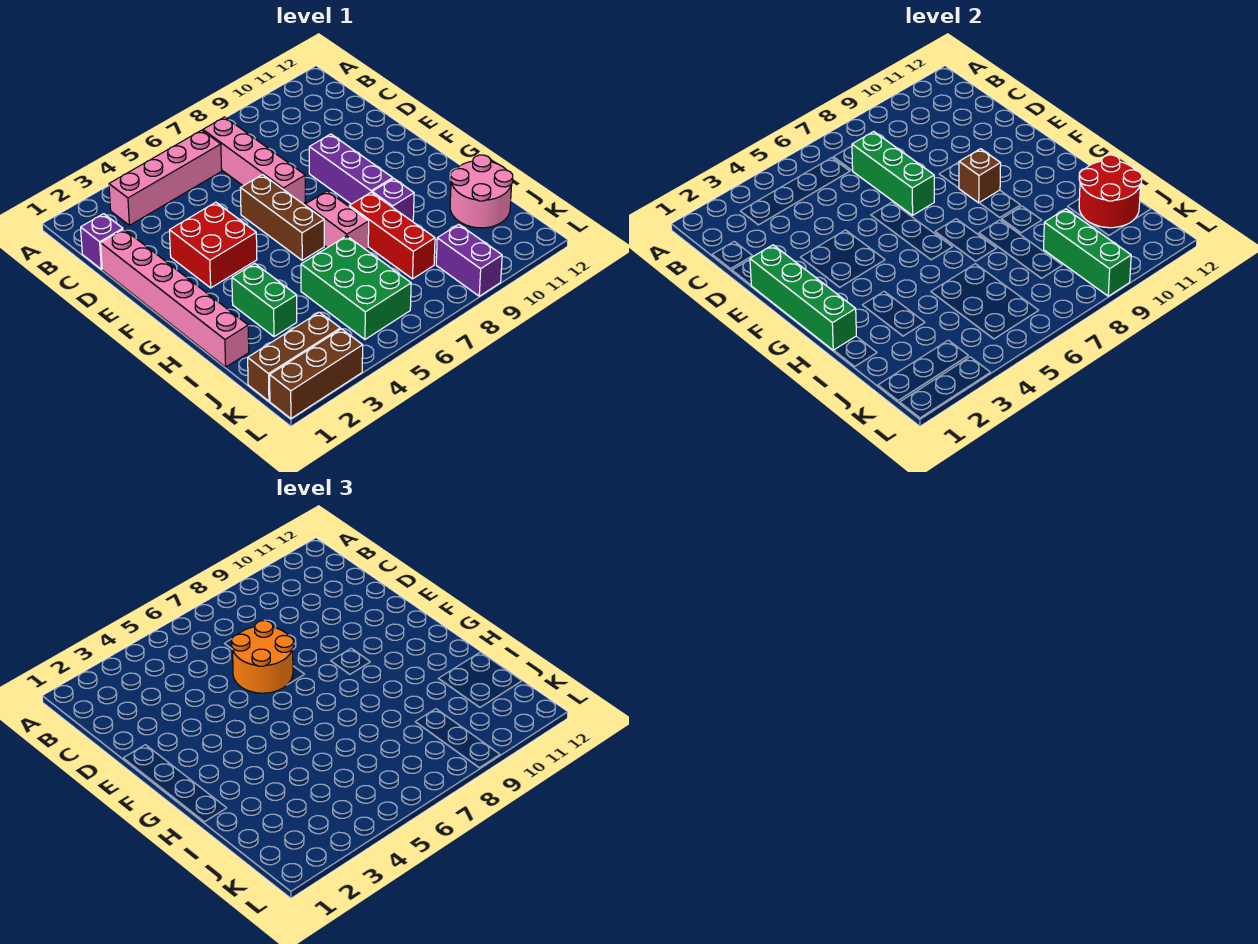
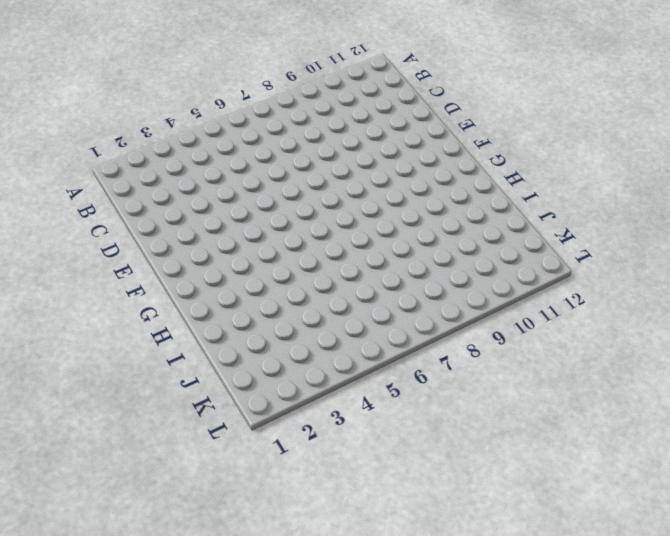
none -> pink 1x4 brick [109,130,222,225]
none -> pink 1x4 brick [203,117,305,204]
none -> purple 1x1 brick [81,214,123,269]

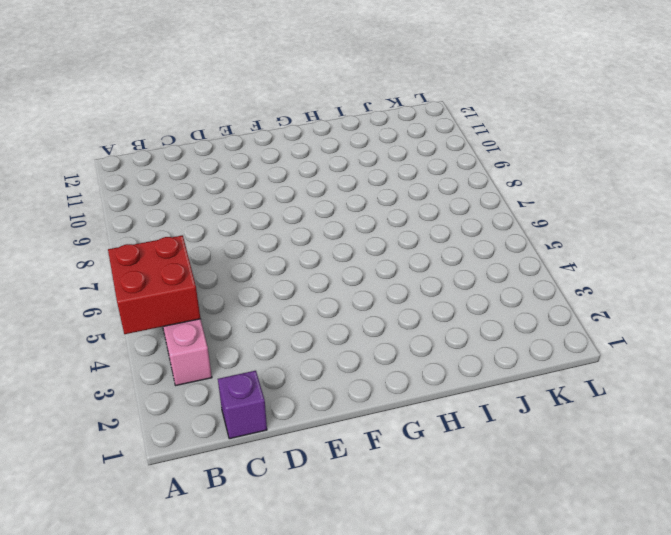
red 2x2 brick [108,235,201,334] -> red 2x2 brick moved to [169,202,257,288]
none -> pink 1x4 brick [203,117,305,204]
none -> pink 1x6 brick [101,229,249,367]
none -> brown 1x3 brick [240,175,324,260]

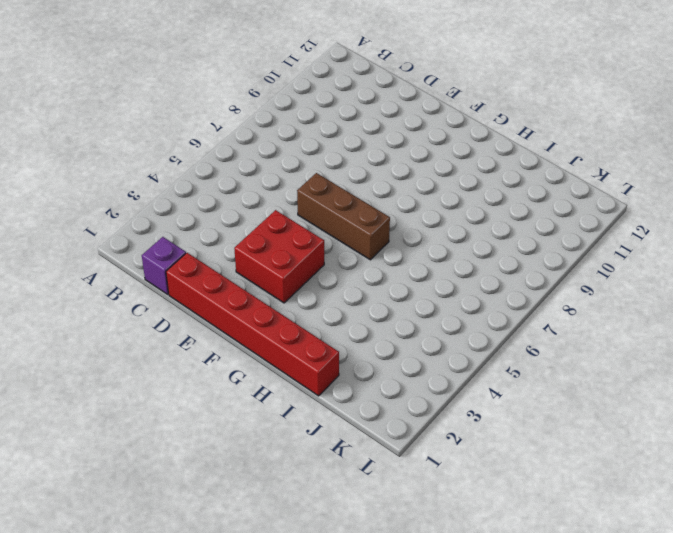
red 1x6 brick [166,253,339,396] -> pink 1x6 brick [101,229,249,367]
none -> pink 1x4 brick [109,130,222,225]
none -> pink 1x4 brick [203,117,305,204]
none -> purple 1x3 brick [309,134,393,204]

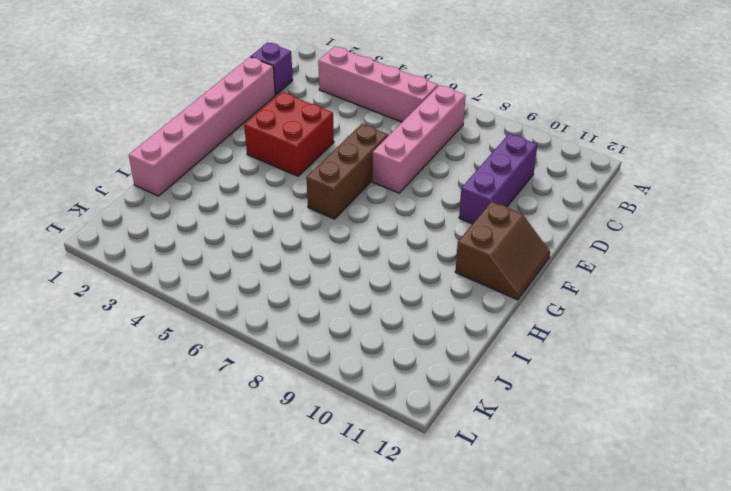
purple 1x3 brick [459,134,538,224] -> purple 1x3 brick moved to [309,134,393,204]
brown 2x2 slope [455,202,550,300] -> none
none -> pink 1x2 brick [305,191,369,250]
none -> green 1x2 brick [232,263,297,337]
none -> red 1x3 brick [349,192,435,279]

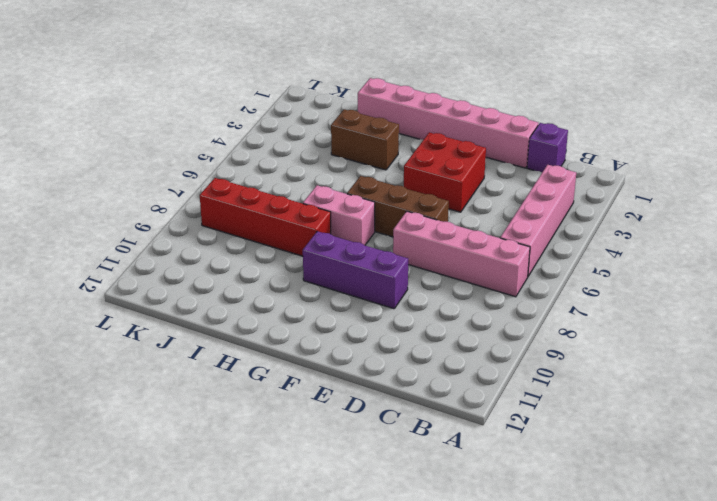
brown 1x2 brick [331,109,399,170] -> green 1x2 brick [232,263,297,337]
red 1x4 brick [200,178,331,256] -> red 1x3 brick [349,192,435,279]
none -> purple 1x1 brick [372,178,414,221]
none -> green 2x3 brick [301,236,411,339]
none -> pink 2x2 round brick [450,155,513,228]

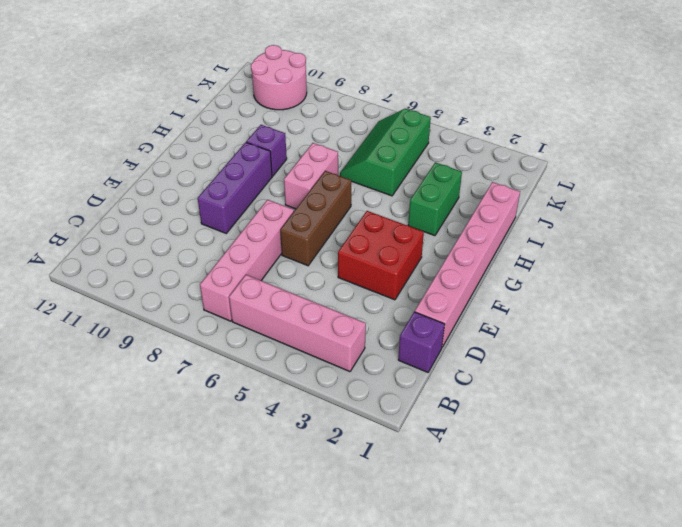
green 2x3 slope [340,109,431,196] -> green 2x3 brick [301,236,411,339]
pink 2x2 round brick [251,45,307,110] -> pink 2x2 round brick moved to [450,155,513,228]
none -> red 1x3 brick [349,192,435,279]
none -> brown 1x3 brick [248,312,340,401]
none -> purple 1x2 brick [436,224,502,296]

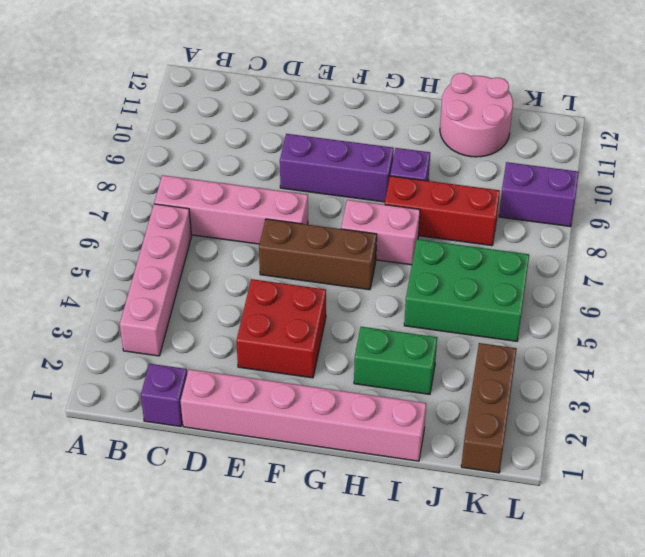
none -> brown 1x3 brick [270,329,363,418]
none -> green 1x3 brick [852,131,934,215]
none -> green 1x4 brick [750,245,856,350]

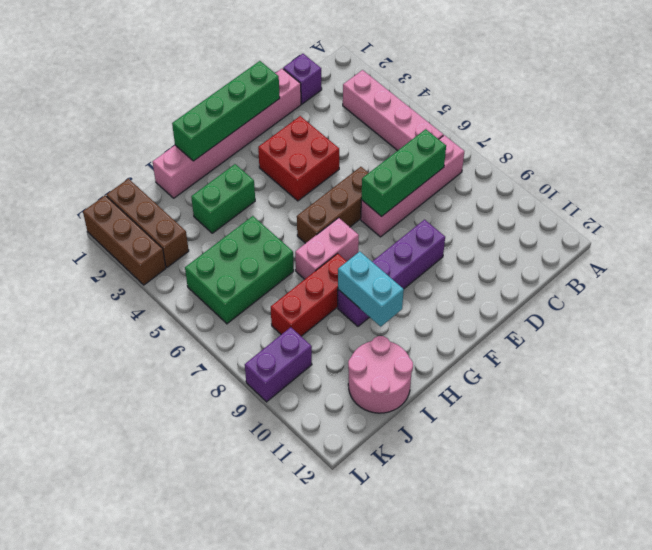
cyan 1x2 brick [338,252,404,327] -> none
none -> brown 1x1 brick [959,149,1001,203]
none -> red 2x2 round brick [1079,155,1142,228]
none -> green 1x3 brick [1044,209,1131,296]

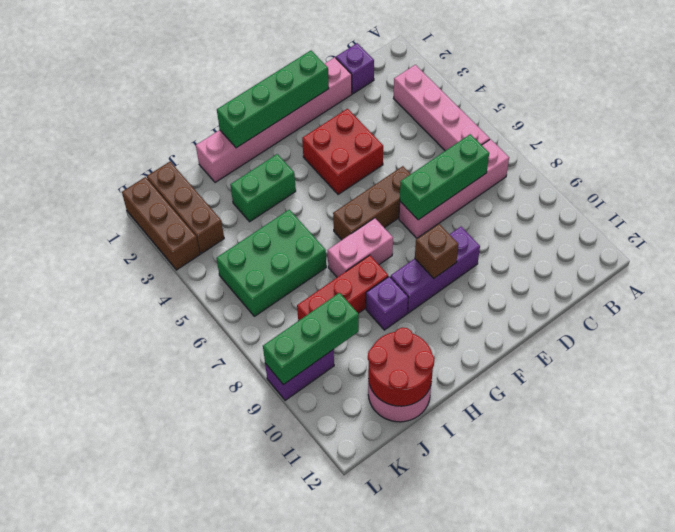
none -> orange 2x2 round brick [232,621,294,693]

